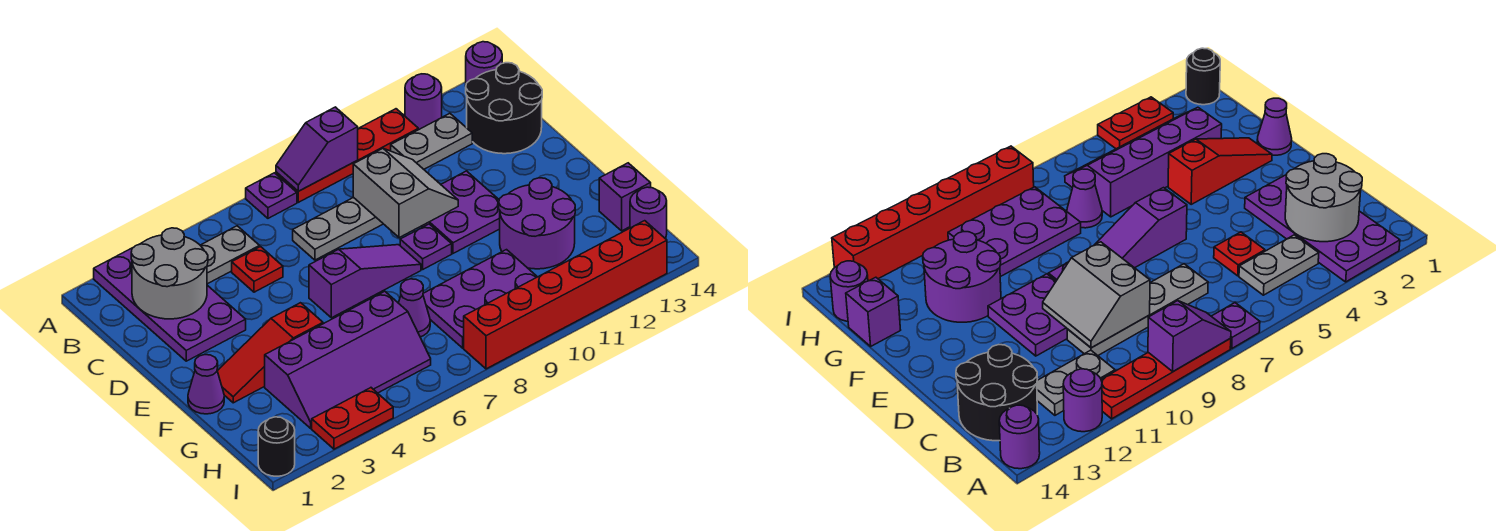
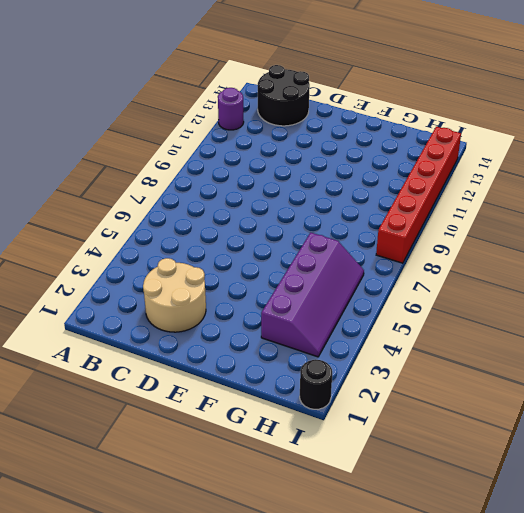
tan 2x2 round brick [143,258,206,332] -> purple 2x4 plate [94,248,246,361]
none -> purple 1x1 plate [246,173,297,218]
none -> red 1x4 plate [276,109,418,202]
none -> purple 1x1 round brick [466,42,502,83]

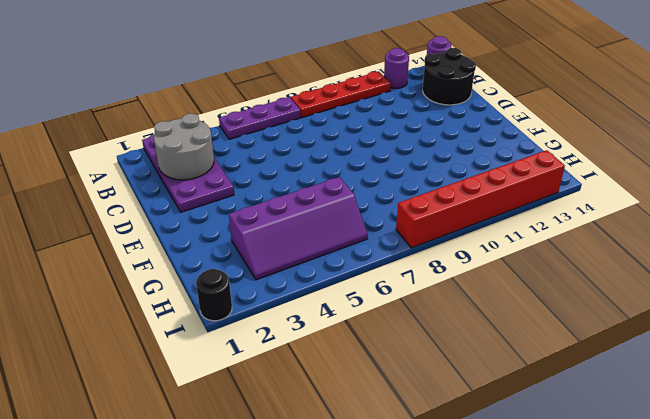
purple 1x3 plate [219,97,301,139] -> purple 1x1 plate [246,173,297,218]
none -> grey 1x2 plate [200,226,260,284]
none -> grey 1x2 plate [391,113,472,169]
none -> red 1x1 plate [232,247,283,292]

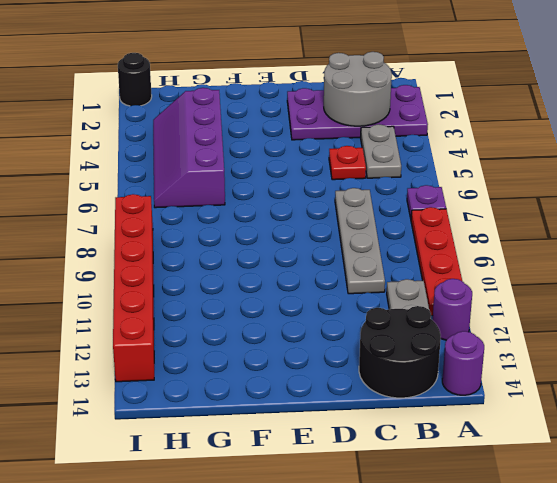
none -> purple 2x2 plate [422,171,500,253]
none -> purple 1x3 slope [309,245,421,318]
none -> purple 1x1 plate [400,224,452,269]

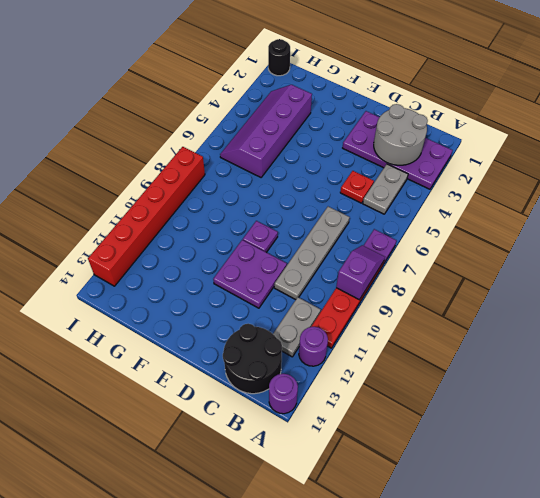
none -> purple 1x3 slope [309,245,421,318]
none -> purple 1x1 cone [188,355,224,414]
none -> red 1x3 slope [218,303,323,403]

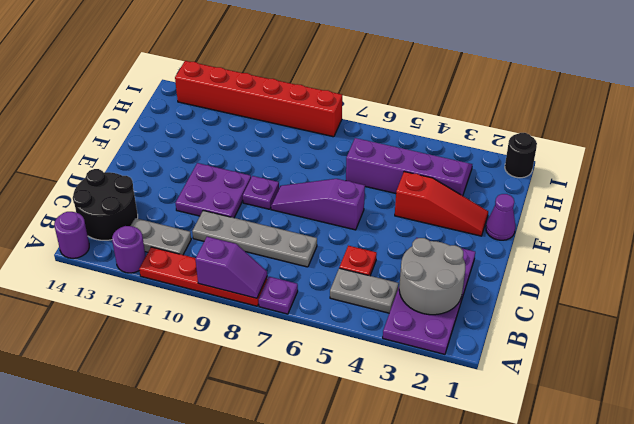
none -> purple 2x2 round brick [499,178,575,269]
none -> purple 1x1 cone [399,279,430,337]
none -> purple 2x3 plate [423,250,537,348]

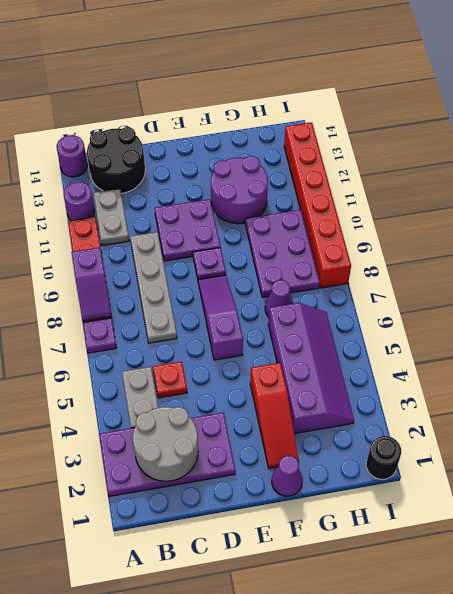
none -> purple 1x1 brick [599,163,651,231]
none -> purple 1x1 round brick [630,187,667,238]
none -> red 1x2 plate [312,388,393,449]

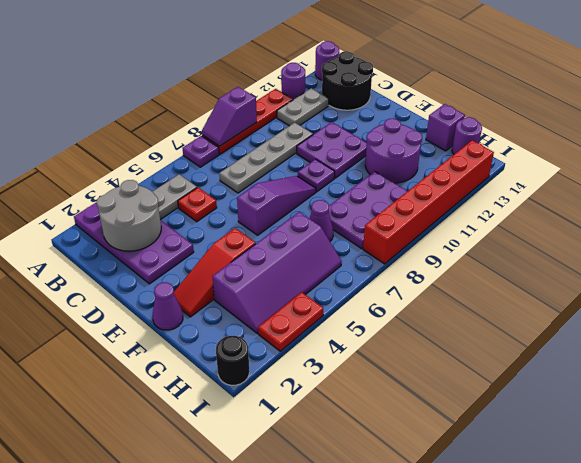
none -> grey 2x2 slope [353,148,458,238]

